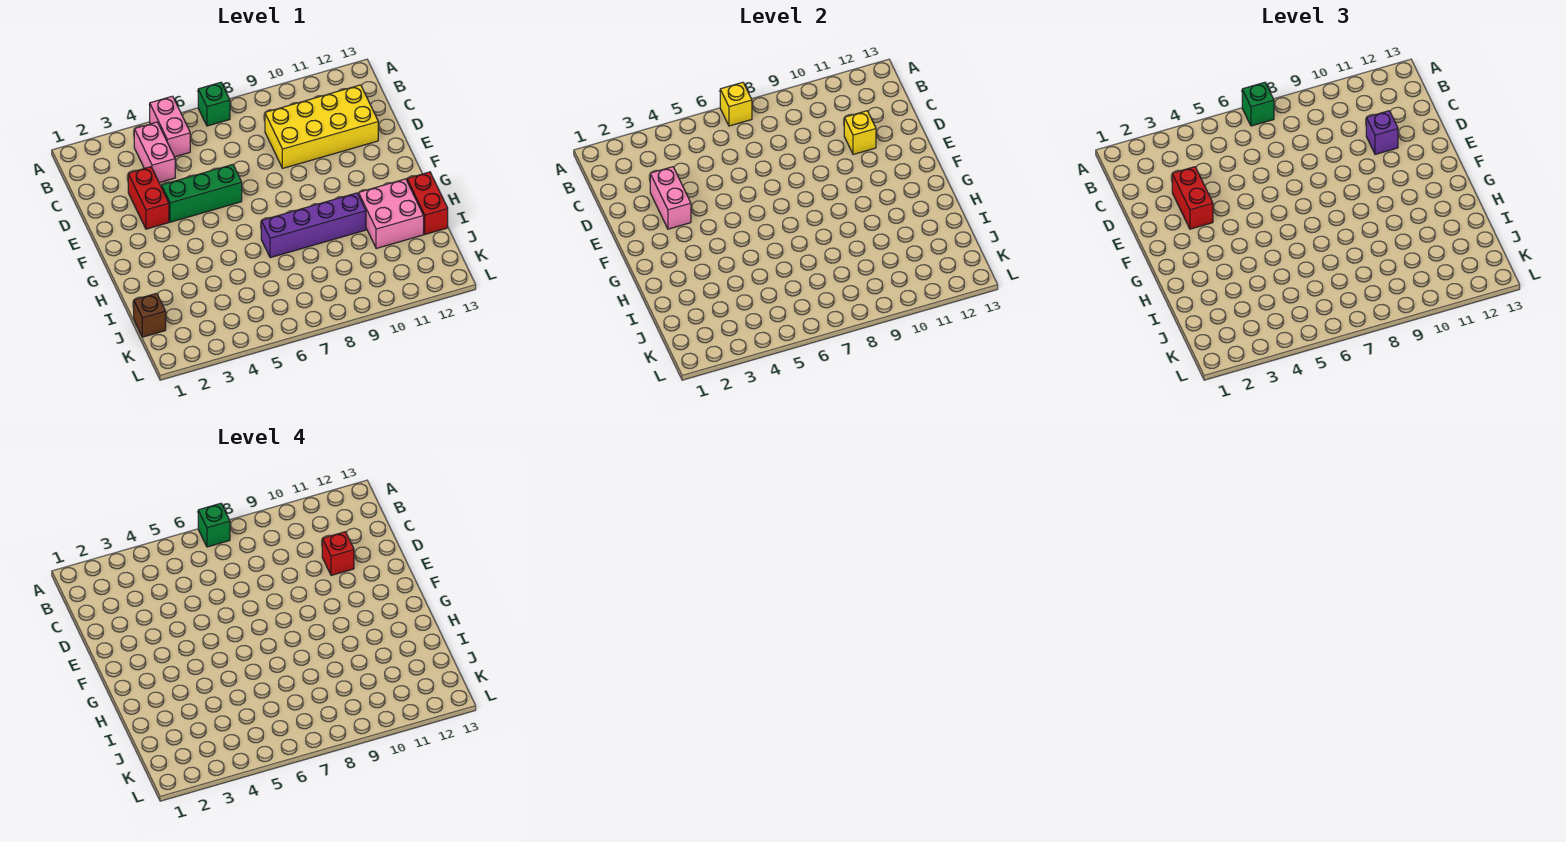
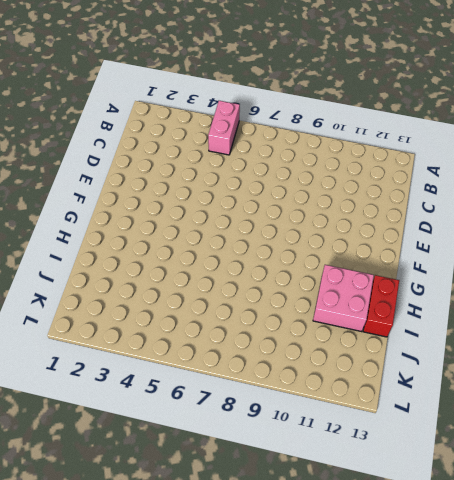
none -> green 1x1 brick [198,82,230,126]
none -> pink 1x2 brick [134,122,175,183]
none -> yellow 2x4 brick [265,85,378,168]

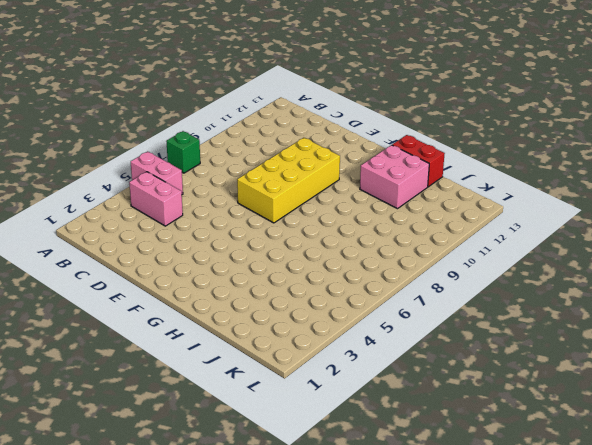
yellow 2x4 brick [237,138,340,223] -> yellow 2x4 brick moved to [265,85,378,168]
none -> red 1x2 brick [128,167,169,229]
none -> green 1x3 brick [162,165,242,222]
none -> purple 1x4 brick [261,193,366,258]

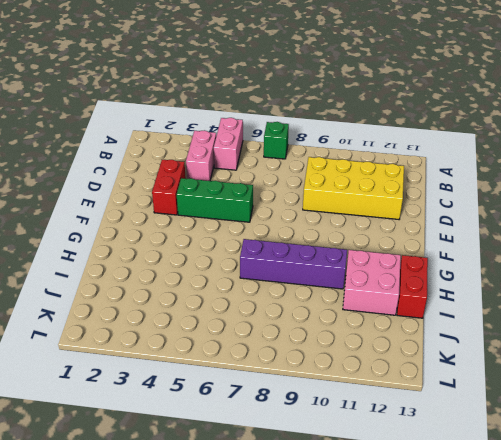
none -> brown 1x1 brick [134,293,166,337]
none -> yellow 1x1 brick [720,82,752,126]
none -> pink 1x2 brick [650,167,691,229]

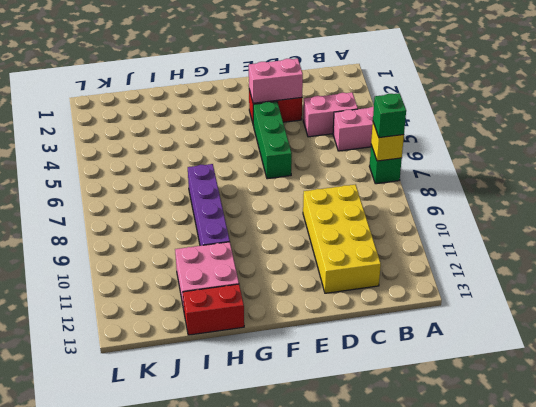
none -> brown 1x1 brick [134,293,166,337]
none -> yellow 1x1 brick [844,111,876,154]
none -> red 1x2 brick [1172,167,1213,229]

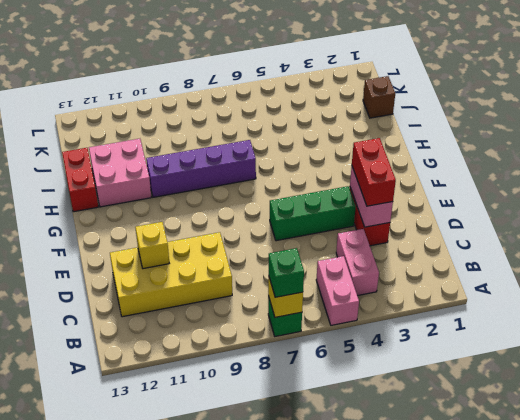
none -> purple 1x1 brick [1366,111,1398,154]
none -> green 1x1 brick [198,503,230,547]
none -> red 1x1 brick [322,532,354,575]

